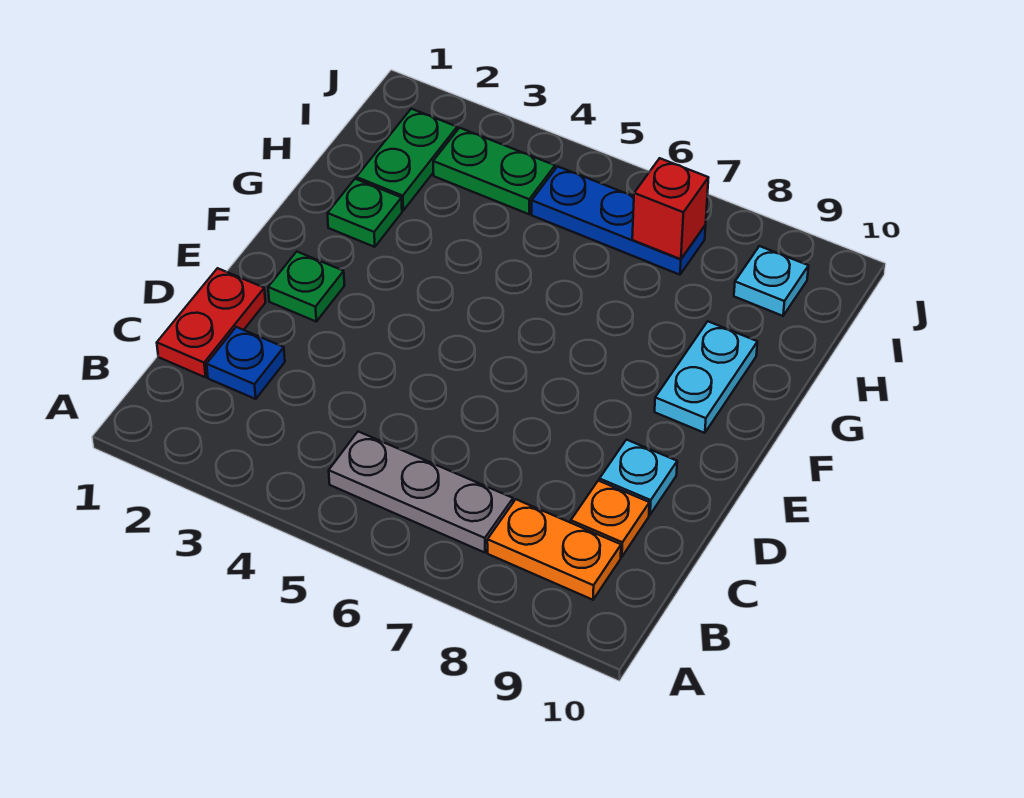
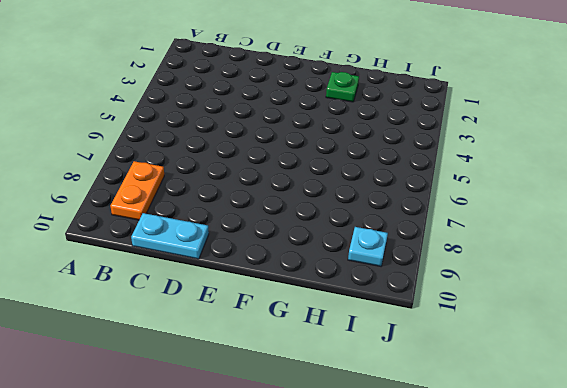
cyan 1x2 plate [131,213,209,259] -> cyan 1x2 plate moved to [655,321,757,433]
none -> grey 1x3 plate [329,432,513,553]
none -> red 1x2 plate [157,268,265,377]
none -> blue 1x1 plate [207,327,285,399]

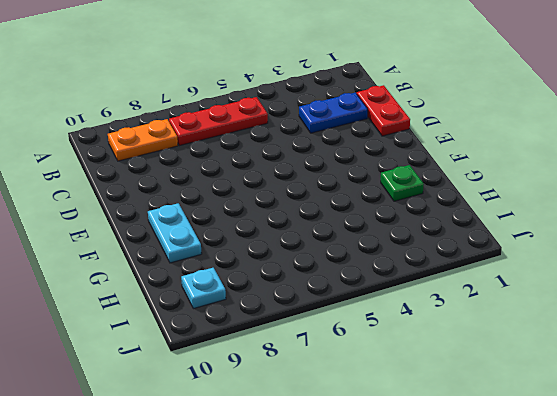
red 1x3 plate [169,97,268,146] -> grey 1x3 plate [329,432,513,553]
blue 1x2 plate [299,93,368,133] -> blue 1x1 plate [207,327,285,399]
none -> orange 1x1 plate [571,481,649,557]
none -> cyan 1x1 plate [599,440,677,515]
none -> green 1x1 plate [268,252,345,321]

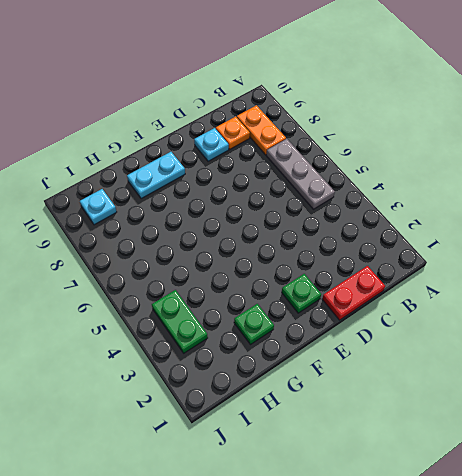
none -> blue 1x1 plate [207,327,285,399]
none -> green 1x2 plate [356,109,457,211]
none -> blue 1x3 plate [532,166,706,275]

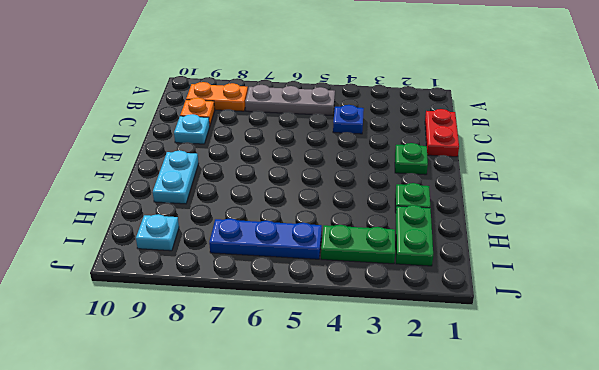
blue 1x1 plate [333,105,364,134] -> blue 1x1 plate moved to [207,327,285,399]
none -> red 1x1 brick [632,158,708,259]

